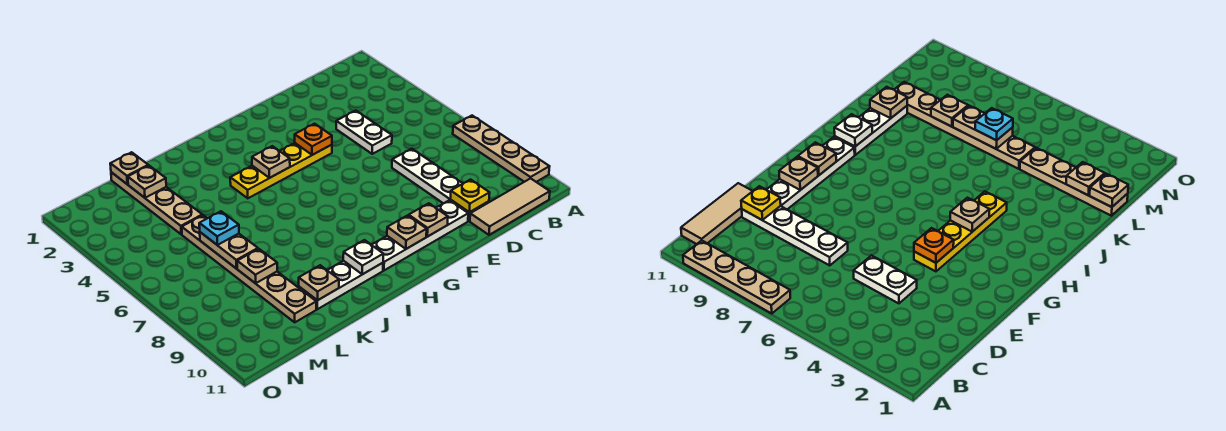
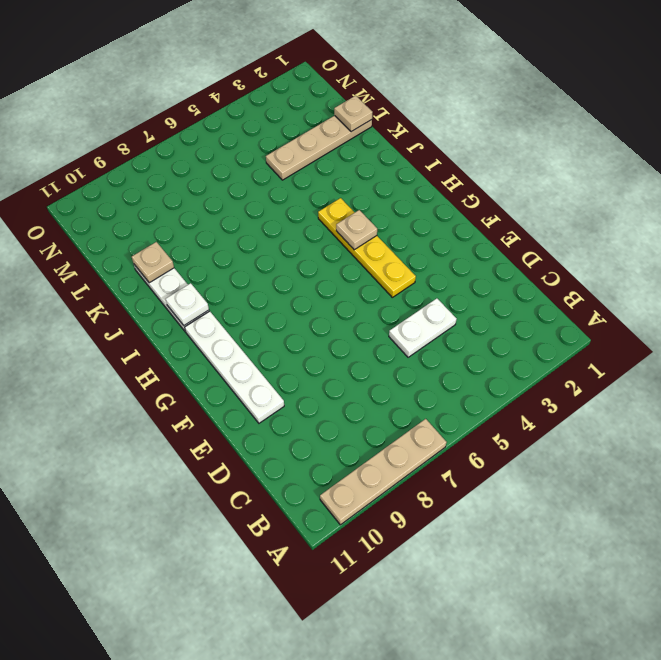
none -> tan 1x3 tile [470,178,550,235]
none -> white 1x4 plate [392,149,489,221]
none -> tan 1x6 plate [182,215,316,322]

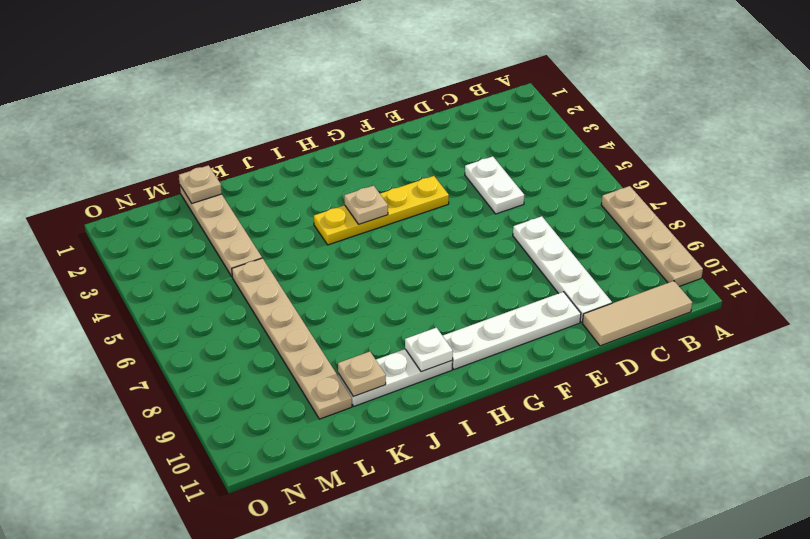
none -> yellow 1x1 plate [450,180,490,212]
none -> orange 1x1 plate [295,124,332,155]
none -> tan 1x1 plate [409,203,448,237]

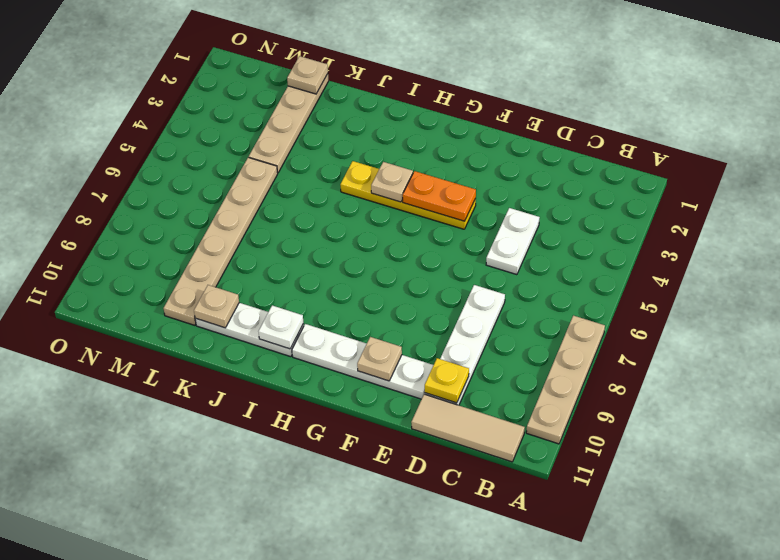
orange 1x2 plate [403,171,476,221] -> orange 1x1 plate [295,124,332,155]
none -> tan 1x1 plate [387,215,427,249]
none -> tan 1x1 plate [128,166,166,198]
none -> tan 1x2 plate [200,232,258,269]

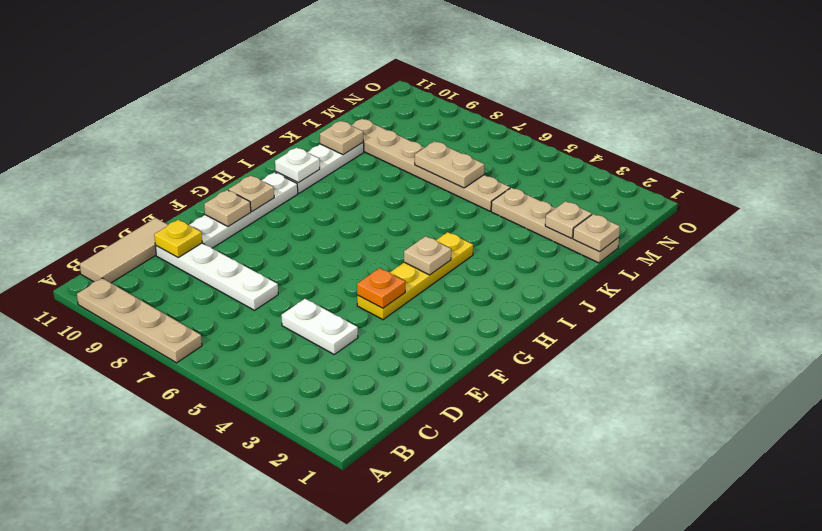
none -> tan 1x1 plate [237,249,277,283]
none -> cyan 1x1 plate [199,211,239,245]

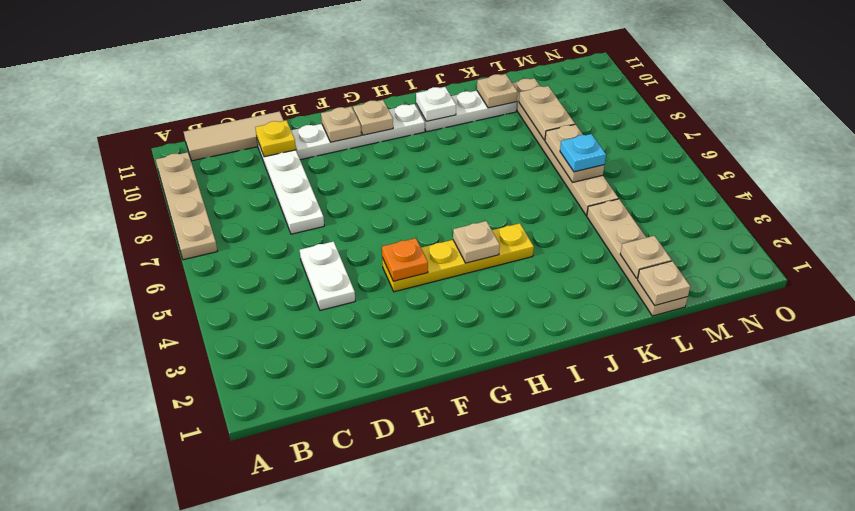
tan 1x2 plate [519,86,575,140] -> tan 1x1 plate [237,249,277,283]

